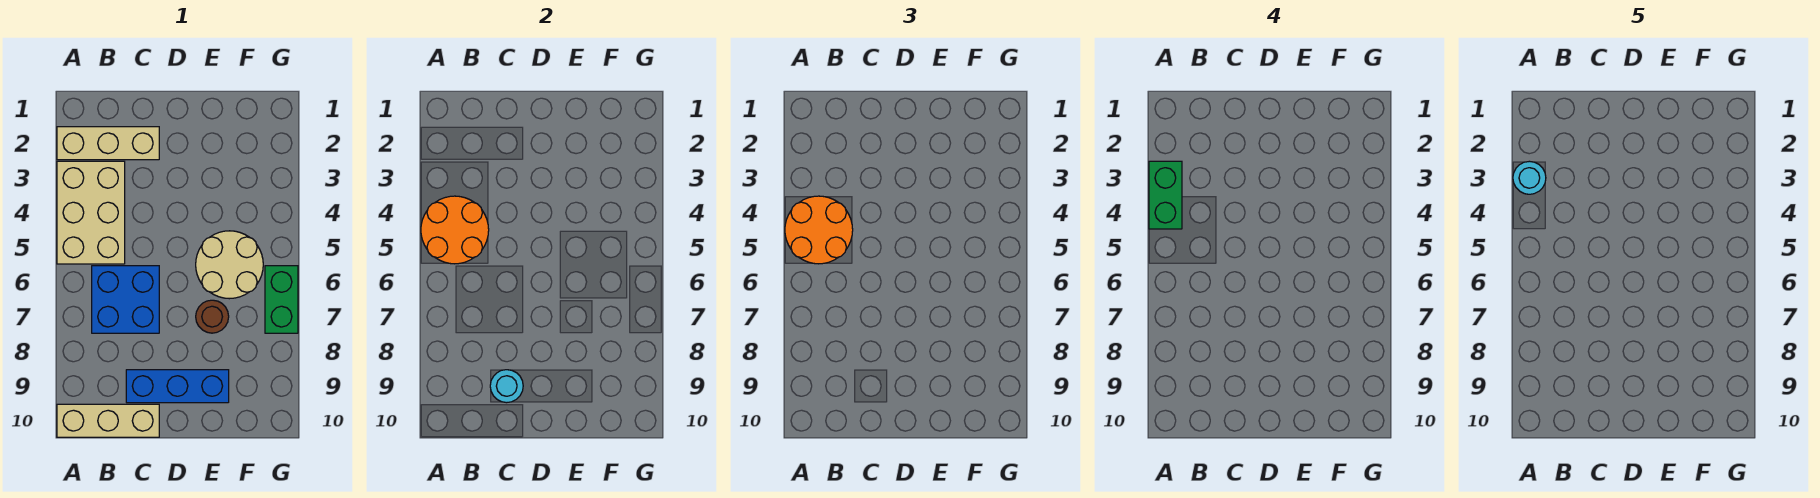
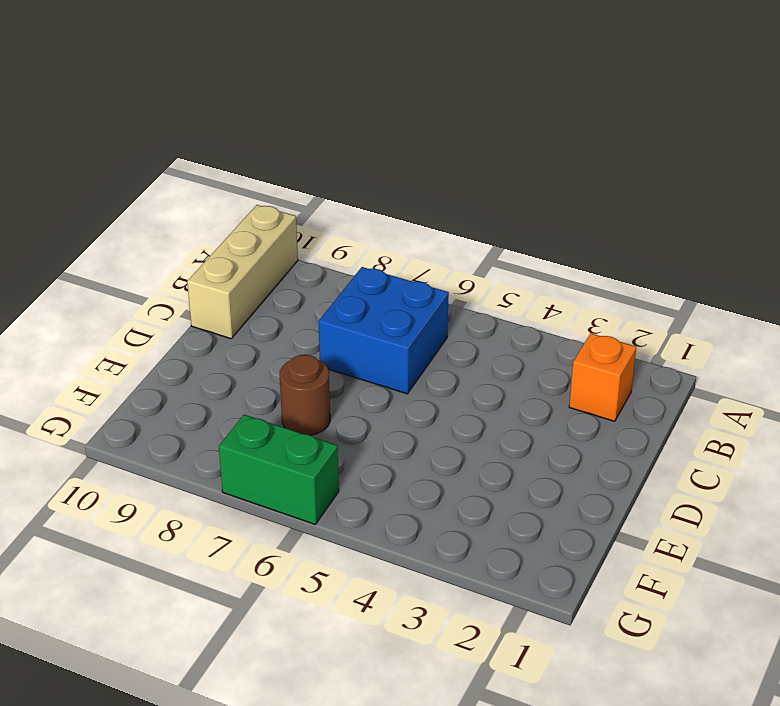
orange 1x1 brick [569,333,636,421] -> tan 1x3 brick [57,127,159,160]
none -> tan 2x3 brick [57,161,125,264]
none -> blue 1x3 brick [126,370,229,403]
none -> tan 2x2 round brick [196,231,263,299]

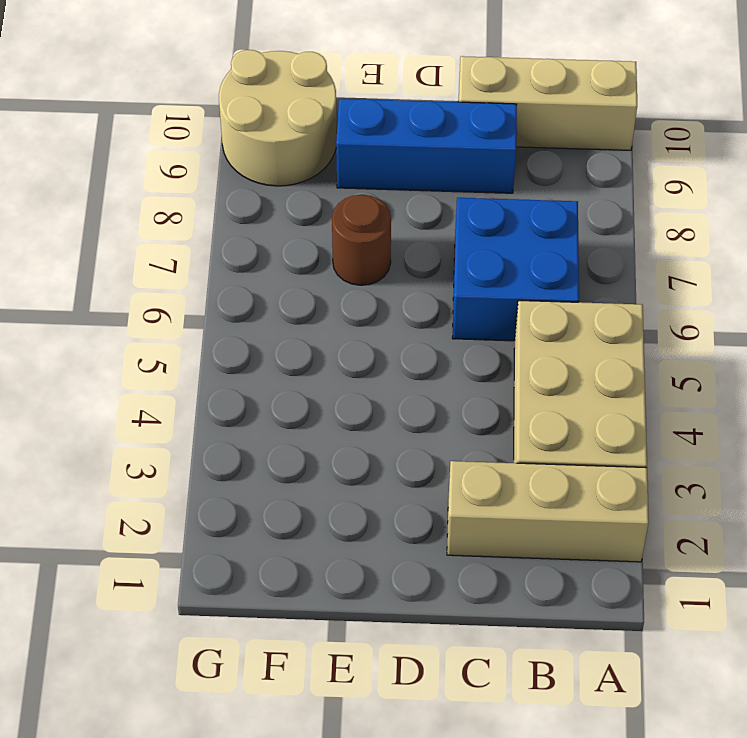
tan 2x2 round brick [219,50,337,186] -> tan 2x2 round brick moved to [196,231,263,299]
none -> green 1x2 brick [265,266,298,333]
none -> orange 2x2 round brick [421,196,489,264]
none -> cyan 1x1 round brick [490,370,523,403]

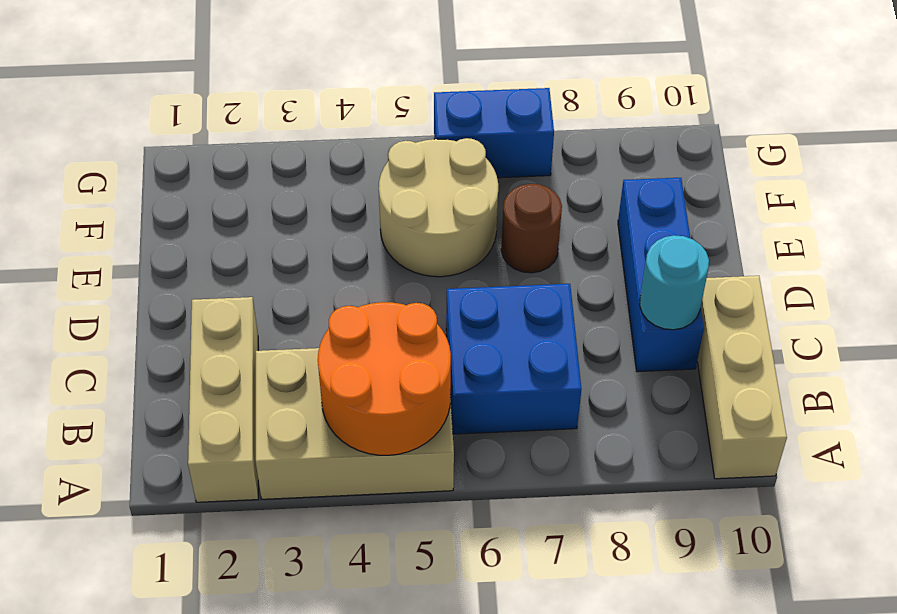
blue 1x2 brick [434,88,554,178] -> green 1x2 brick [265,266,298,333]
none -> orange 2x2 round brick [785,196,853,264]
none -> green 1x2 brick [1149,161,1182,229]
none -> cyan 1x1 round brick [1513,161,1546,194]

